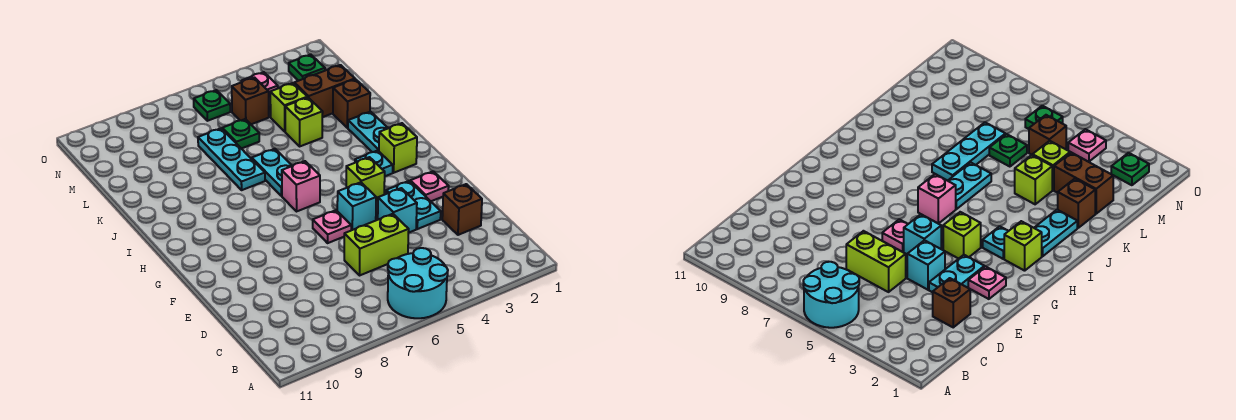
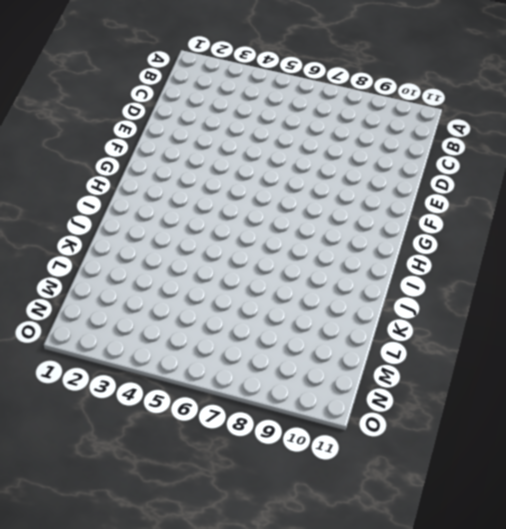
none -> cyan 2x2 round brick [388,248,448,318]
none -> brown 1x1 brick [442,184,482,235]
none -> lime 1x2 brick [344,214,409,276]

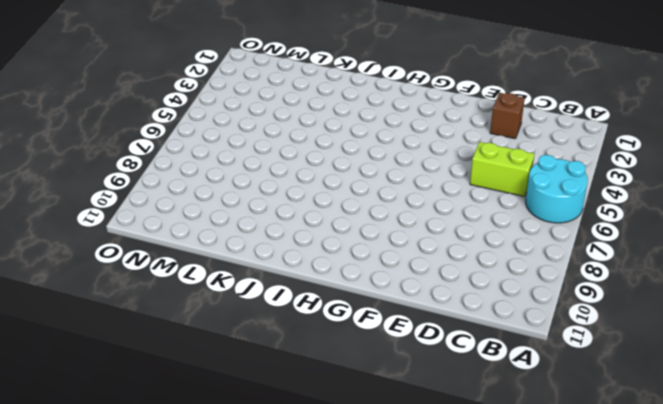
lime 1x2 brick [470,142,534,197] -> lime 1x2 brick turned to [344,214,409,276]
none -> cyan 1x2 plate [386,181,441,229]
none -> cyan 1x1 brick [378,188,417,233]
none -> pink 1x1 plate [410,171,449,201]

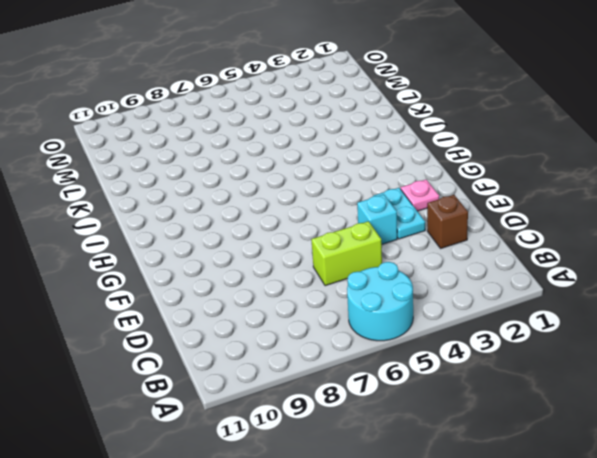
none -> cyan 1x1 brick [337,182,376,230]
none -> pink 1x1 plate [313,210,351,243]
none -> lime 1x1 brick [346,157,385,201]

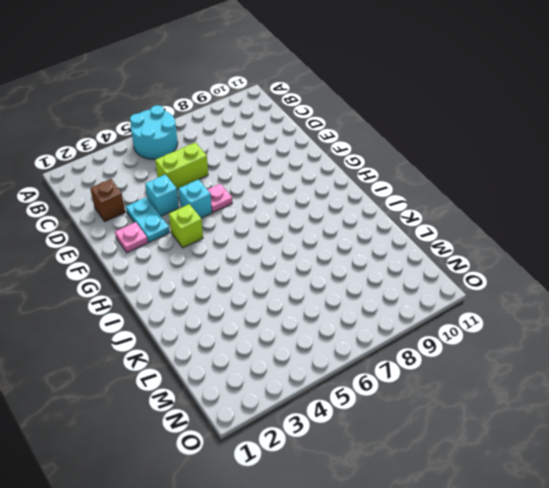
none -> lime 1x1 brick [379,123,417,173]
none -> cyan 1x1 plate [355,150,393,176]
none -> pink 1x1 brick [282,161,320,211]

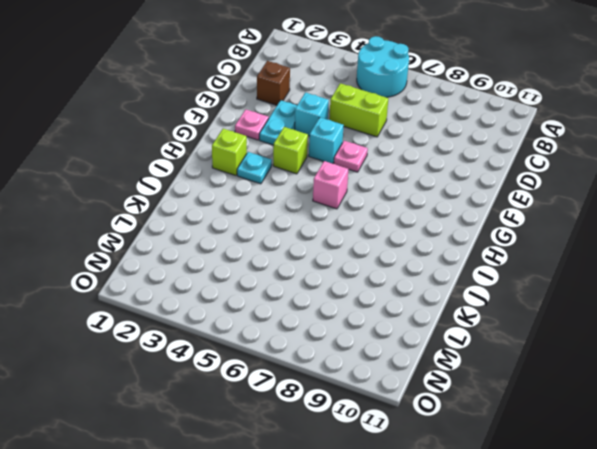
none -> cyan 1x2 plate [348,112,388,152]
none -> cyan 1x2 plate [252,149,292,196]
none -> cyan 1x3 plate [198,128,265,190]

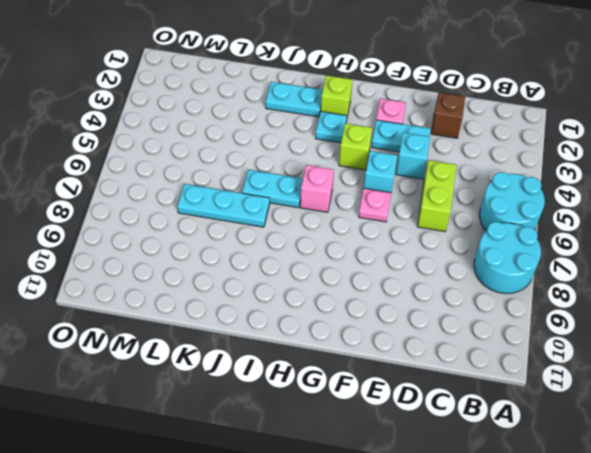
cyan 2x2 round brick [474,222,541,294] -> none
none -> brown 1x1 brick [333,79,370,128]
none -> lime 1x1 brick [285,97,323,146]
none -> brown 1x2 brick [294,65,355,117]

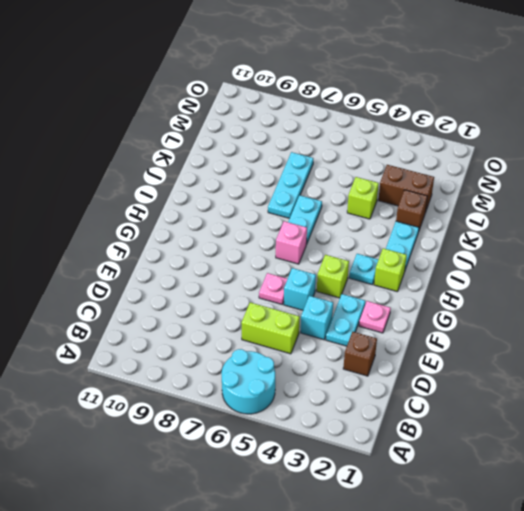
none -> lime 1x1 brick [270,83,307,131]
none -> green 1x1 plate [222,119,259,149]
none -> brown 1x1 brick [232,78,269,124]

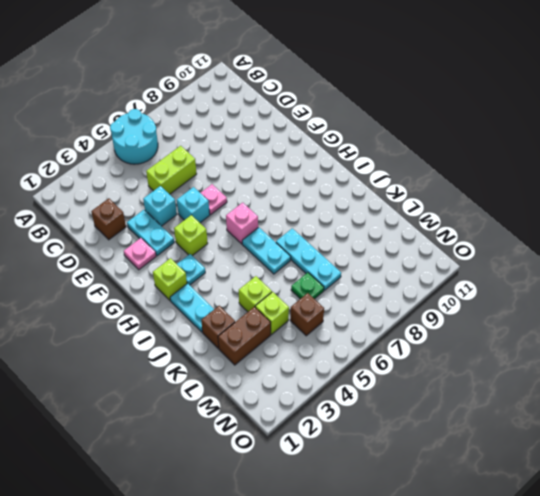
none -> green 1x1 plate [289,55,325,81]
none -> pink 1x1 plate [241,72,278,97]
none -> green 1x1 plate [194,90,230,121]

